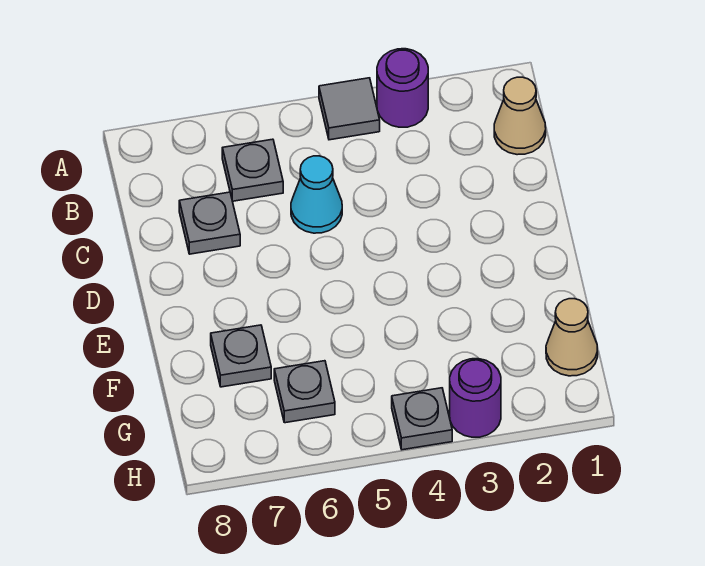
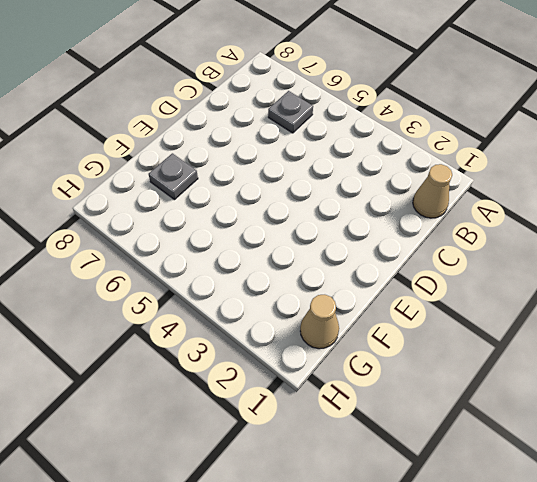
none -> purple 1x1 round brick [377,49,428,127]
none -> grey 1x1 tile [319,78,380,140]

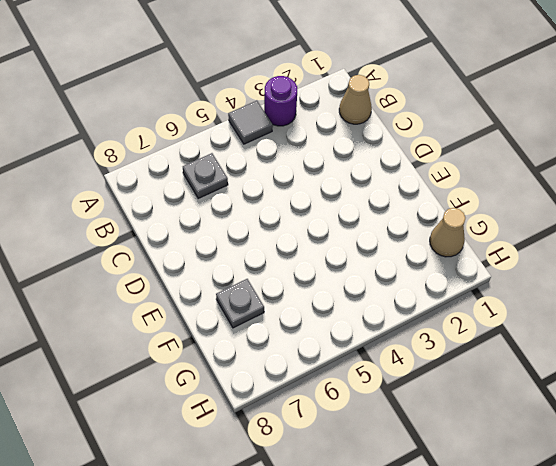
none -> cyan 1x1 cone [291,156,342,233]
none -> grey 1x1 plate [179,192,240,254]

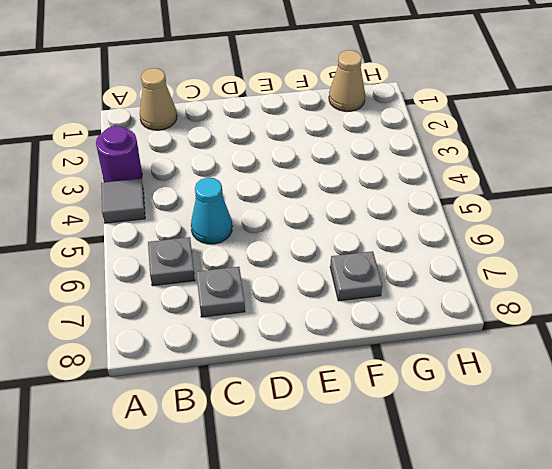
none -> grey 1x1 plate [274,361,335,423]
none -> purple 1x1 round brick [450,359,501,437]

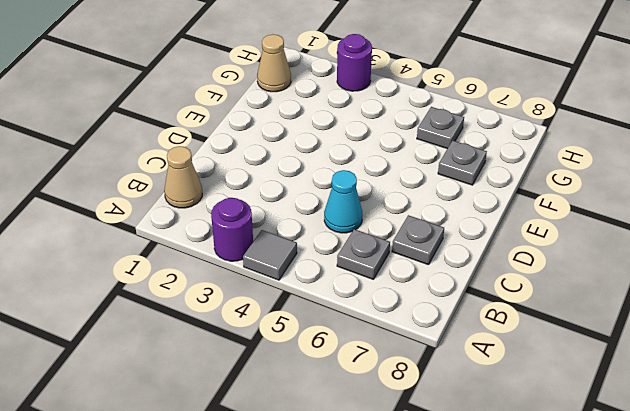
none -> grey 1x1 plate [392,388,452,450]

